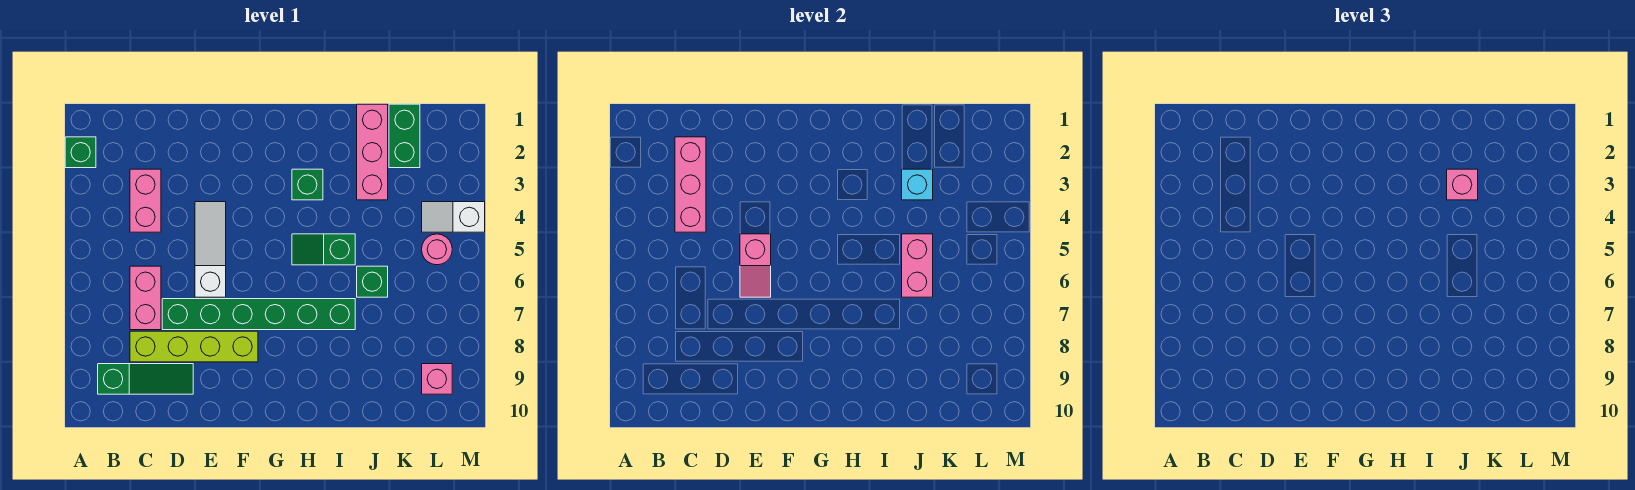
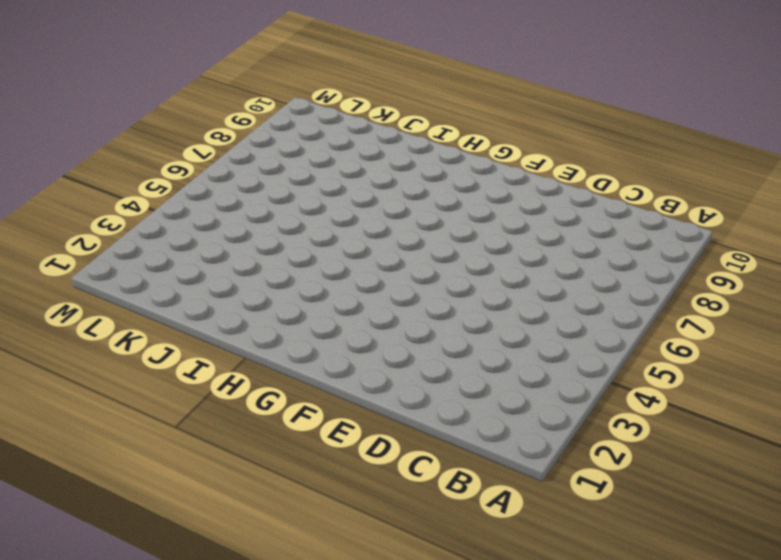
none -> green 1x1 brick [65,137,96,168]
none -> green 1x3 slope [98,364,193,394]
none -> pink 1x2 brick [130,169,161,232]

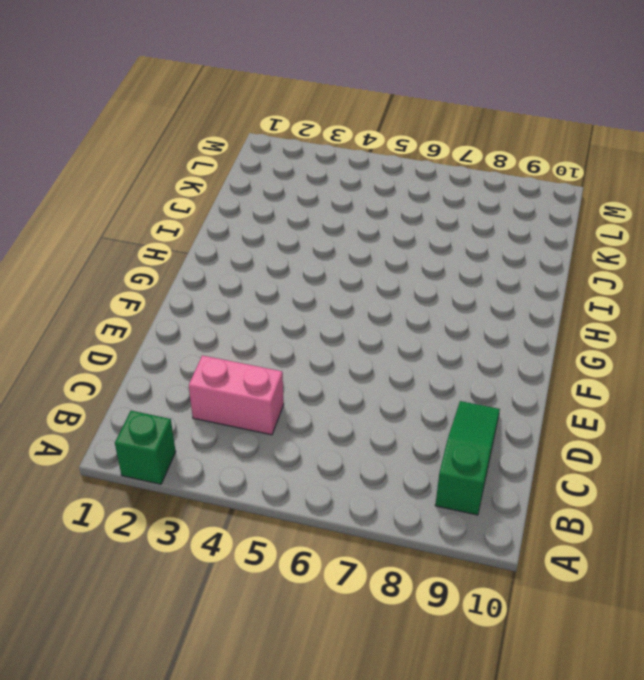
none -> pink 1x2 brick [130,266,161,330]
none -> lime 1x4 brick [130,331,258,362]
none -> green 1x6 brick [162,299,355,330]

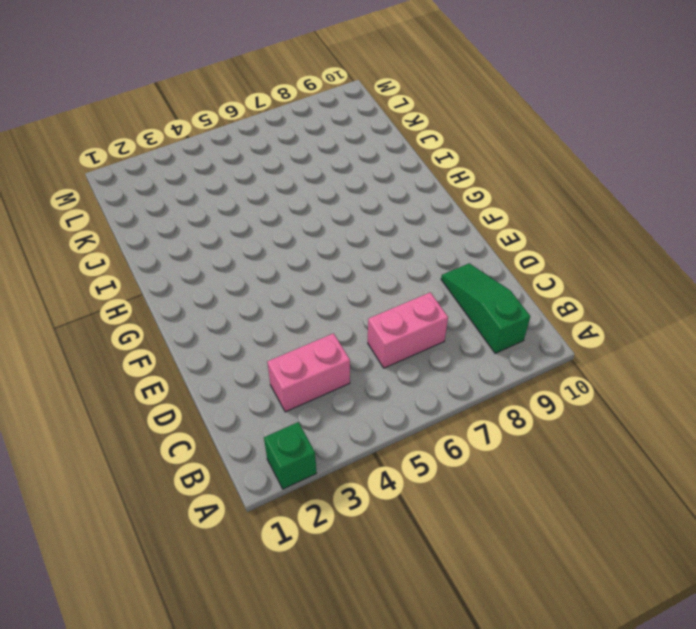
none -> lime 1x4 brick [130,331,258,362]
none -> green 1x6 brick [162,299,355,330]
none -> white 1x3 slope [195,202,226,297]

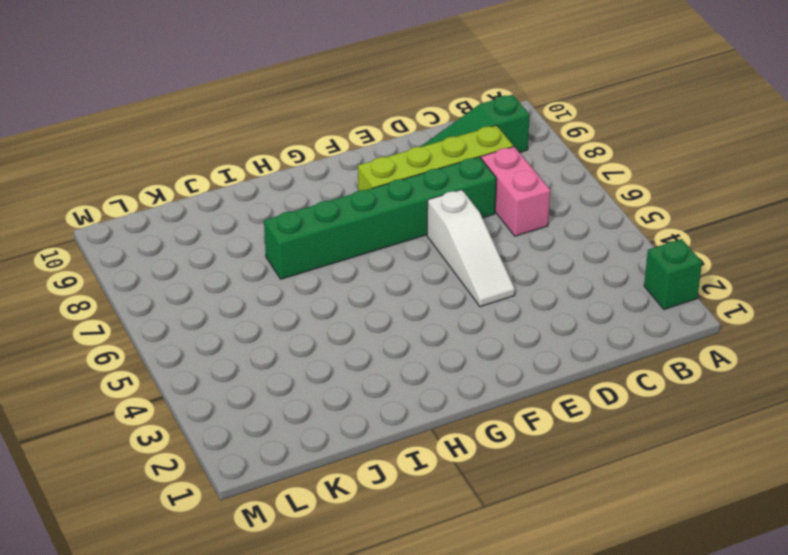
none -> pink 1x2 brick [130,169,161,232]
none -> green 1x1 brick [292,169,323,200]
none -> green 1x2 slope [292,234,355,265]

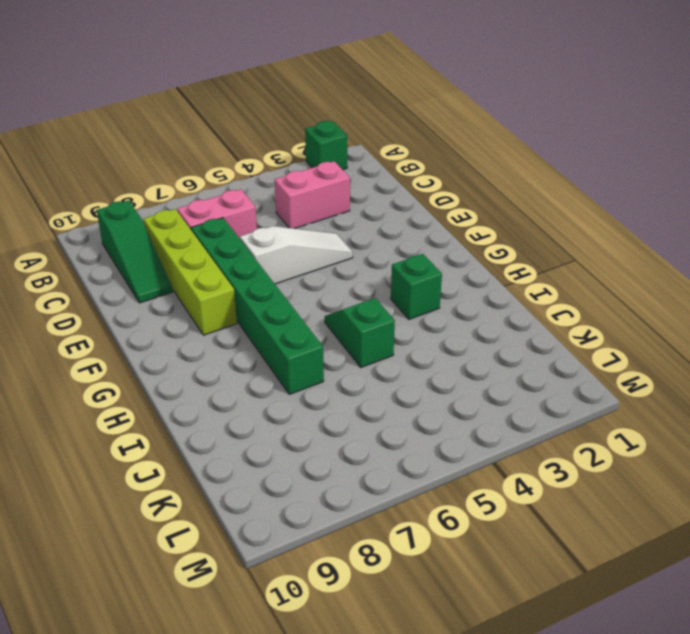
none -> pink 1x3 brick [357,104,388,200]
none -> green 1x1 brick [357,266,388,297]
none -> green 1x2 brick [389,104,420,168]

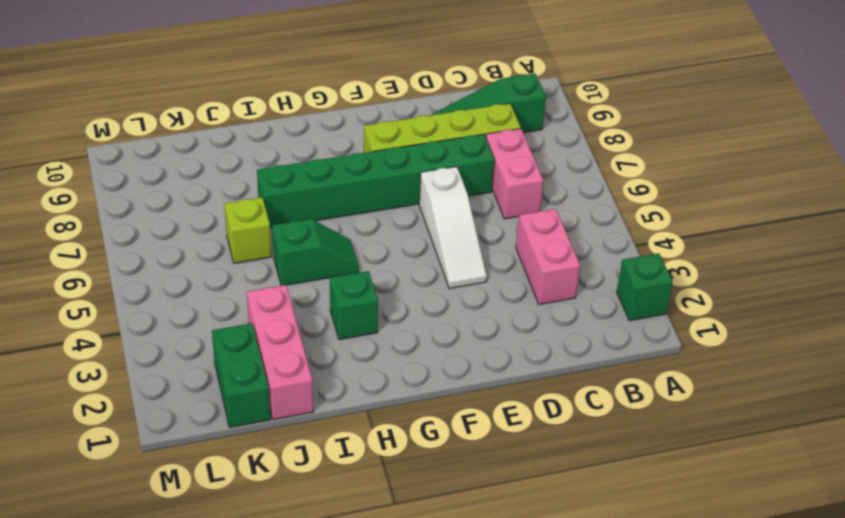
lime 1x1 brick [225,197,271,263] -> green 1x1 brick [357,266,388,297]
none -> white 1x2 slope [422,202,485,232]
none -> pink 1x1 round brick [422,234,452,265]
none -> pink 1x1 brick [422,364,452,394]

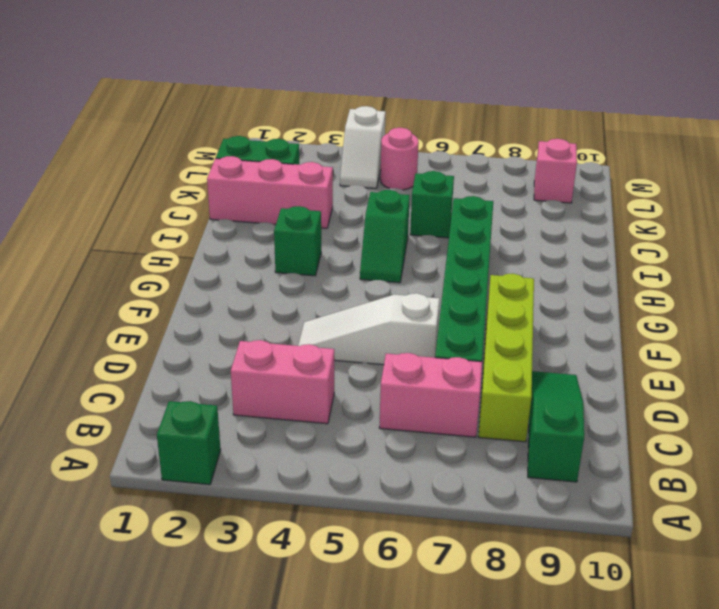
none -> pink 1x3 brick [675,137,706,232]
none -> pink 1x2 slope [740,234,771,297]
none -> cyan 1x1 brick [902,169,933,200]

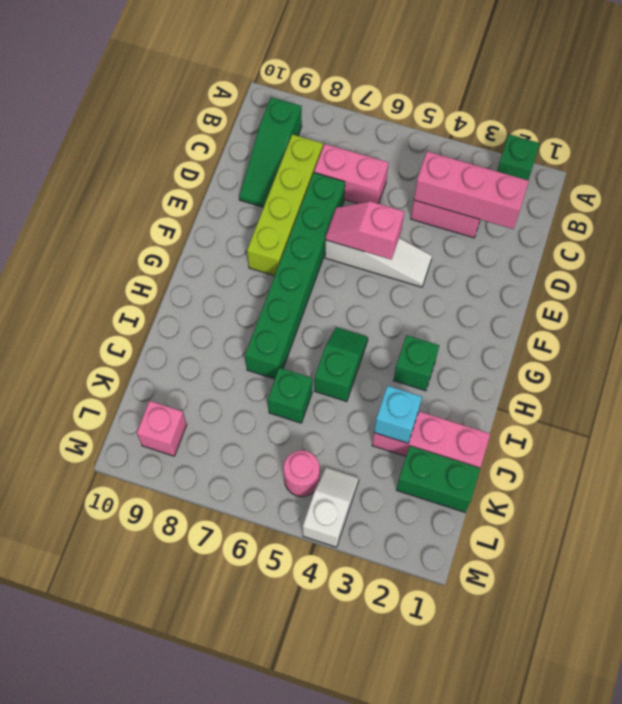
none -> pink 1x2 brick [902,234,933,297]
none -> pink 1x1 brick [1447,169,1478,200]

